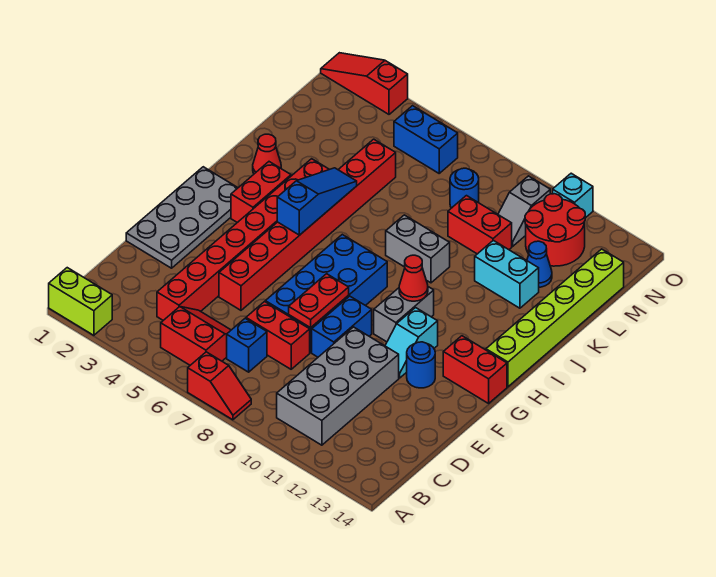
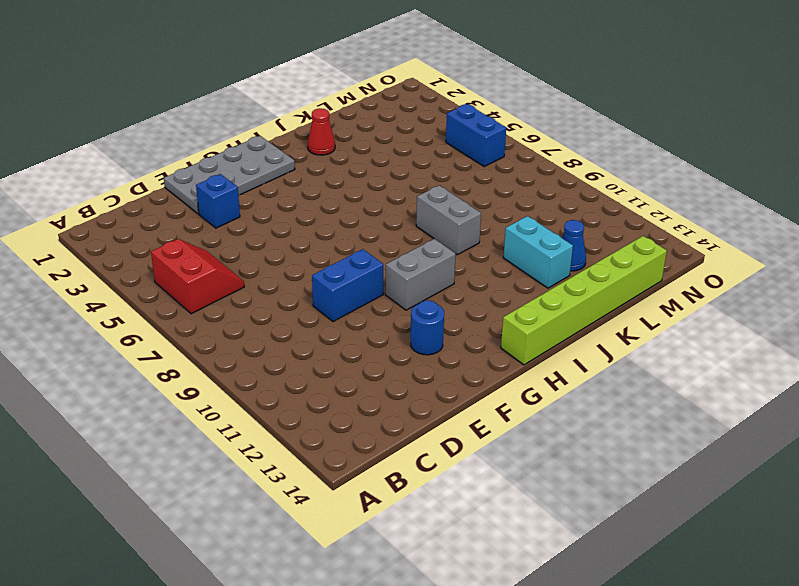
blue 1x1 brick [196,174,240,228] -> blue 1x1 brick moved to [227,318,267,372]
none -> lime 1x2 brick [49,268,112,335]
none -> red 1x2 slope [188,352,251,420]
none -> grey 2x4 brick [277,327,399,445]
none -> red 1x8 brick [157,159,329,320]

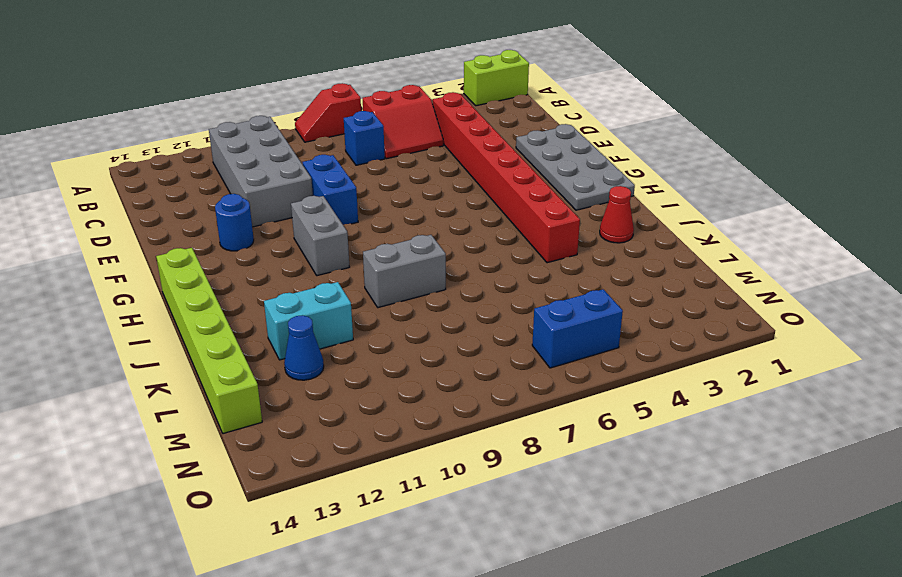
none -> red 1x2 brick [246,302,310,369]
none -> red 1x8 brick [219,139,396,310]
none -> blue 2x4 brick [265,235,387,353]
none -> cyan 1x2 slope [385,308,438,378]

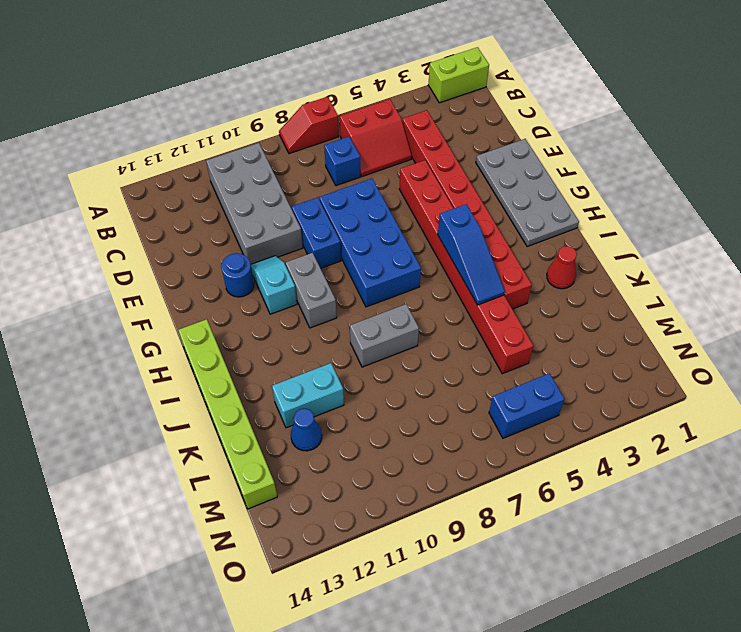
none -> red 1x2 brick [246,302,310,369]
none -> red 1x2 brick [443,336,507,403]
none -> red 1x2 brick [231,162,291,223]
none -> red 1x2 brick [448,196,512,254]

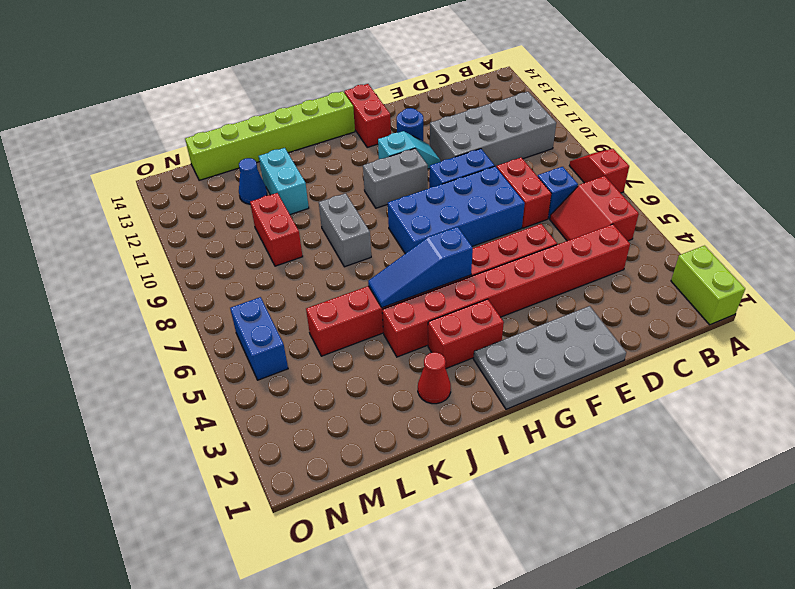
none -> blue 1x1 round brick [450,168,479,208]
none -> grey 1x2 slope [498,176,550,247]
none -> red 2x2 round brick [525,194,585,266]
none -> red 1x3 slope [321,53,408,114]

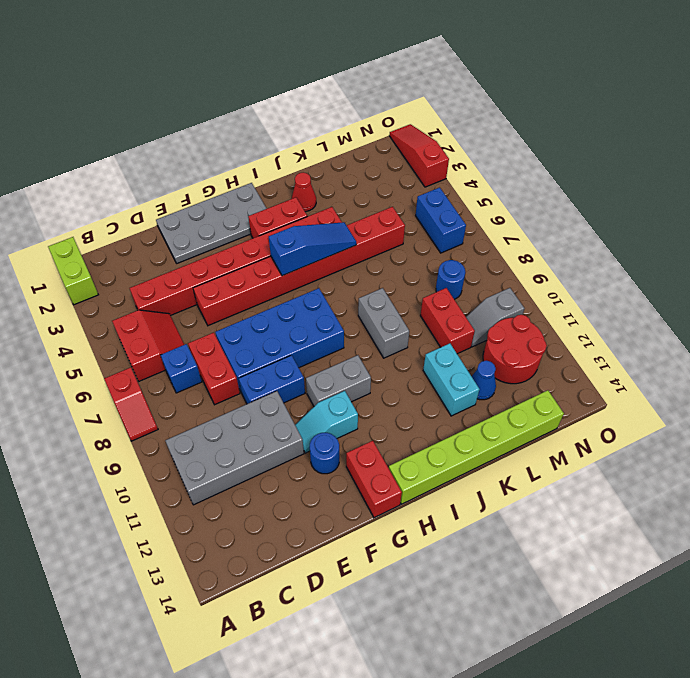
none -> cyan 1x1 brick [553,173,593,218]
none -> red 1x2 plate [289,274,349,328]
none -> red 1x1 cone [399,255,428,301]

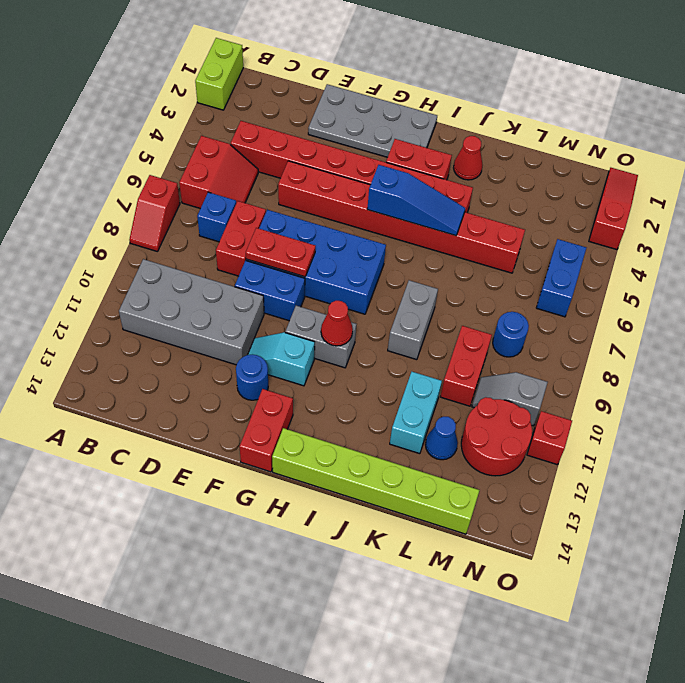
red 1x1 brick [527,411,572,465] -> cyan 1x1 brick [553,173,593,218]

